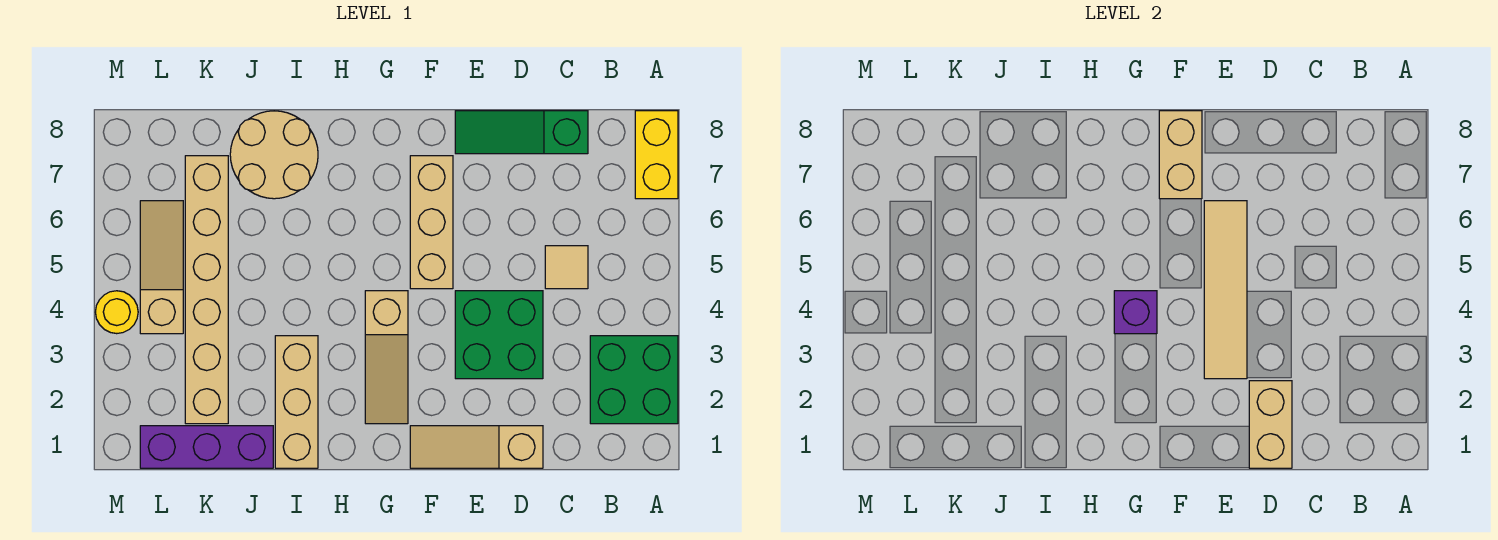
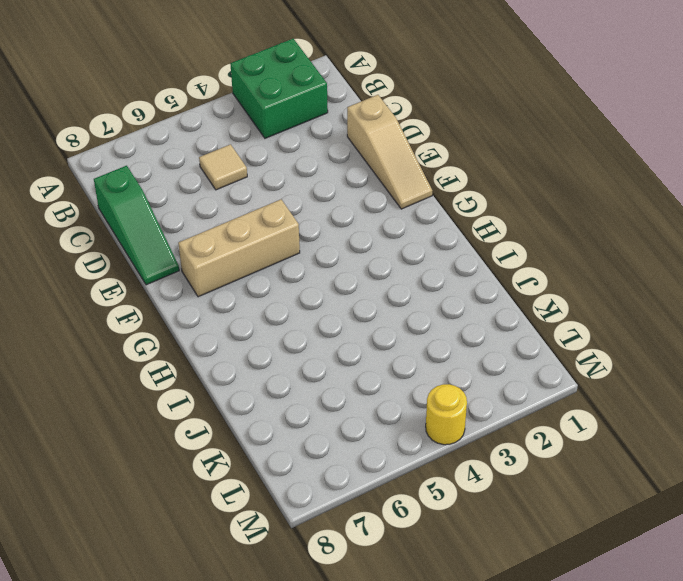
none -> yellow 1x2 brick [635,111,678,199]
none -> green 2x2 brick [455,291,543,379]
none -> tan 1x3 slope [365,291,408,424]

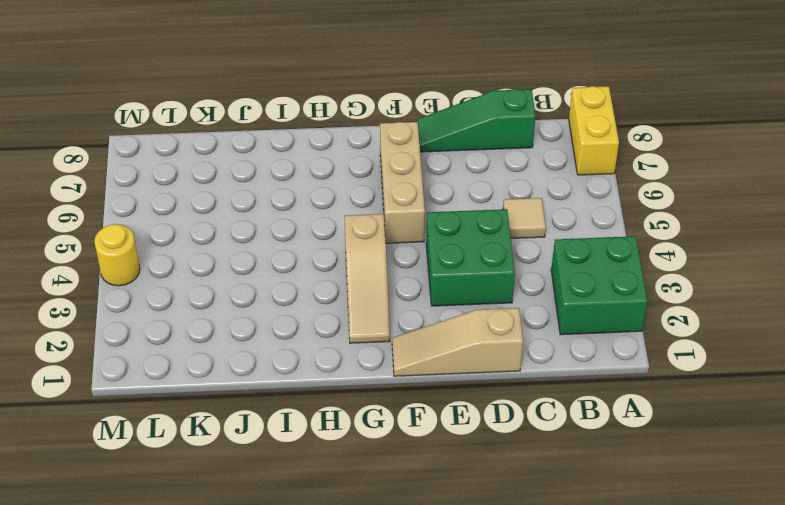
none -> tan 1x3 brick [275,336,318,468]
none -> tan 2x2 round brick [230,111,318,199]
none -> purple 1x3 brick [140,426,273,468]

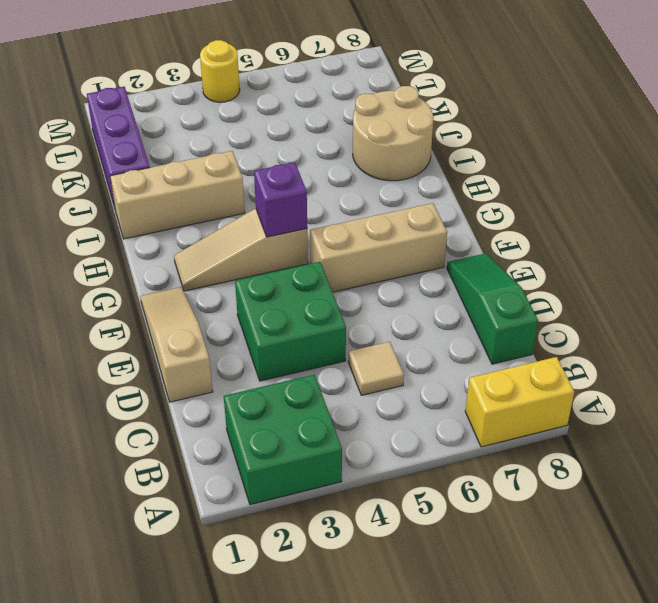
none -> tan 1x6 brick [185,156,228,424]
none -> tan 1x3 slope [140,201,183,334]
none -> tan 1x2 brick [1249,381,1292,468]

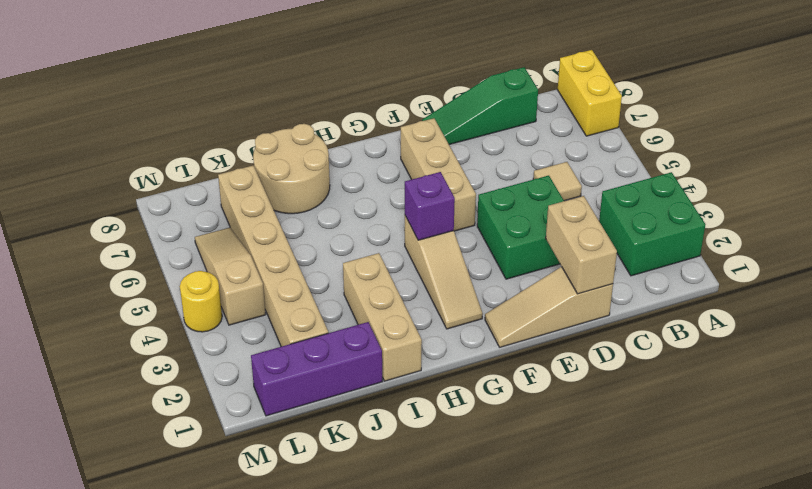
none -> tan 1x4 tile [1204,201,1247,379]
none -> tan 1x2 brick [1159,111,1202,199]

